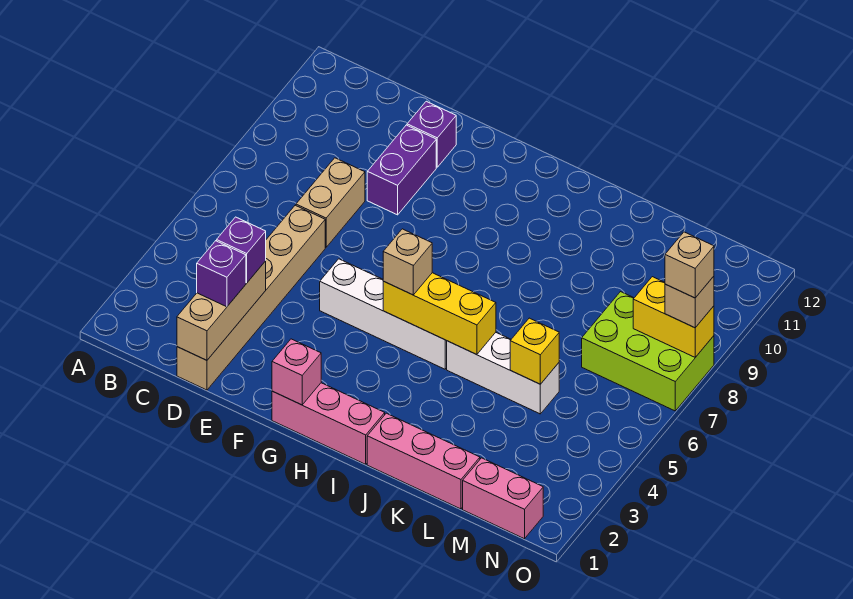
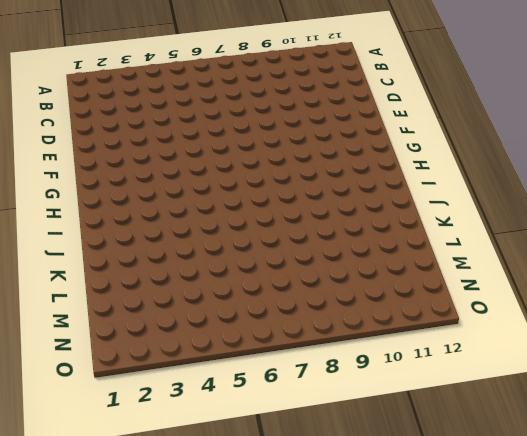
none -> tan 1x6 brick [177,205,325,390]
none -> tan 1x2 brick [296,158,365,247]
none -> purple 1x2 brick [367,125,436,215]

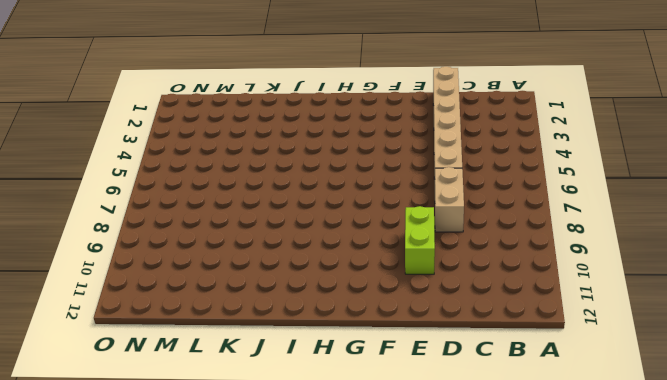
lime 1x2 brick [405,206,435,274] -> purple 1x2 brick [367,125,436,215]
none -> purple 1x1 brick [407,101,456,167]
none -> white 1x4 brick [320,259,447,369]
none -> pink 1x3 brick [272,383,385,464]

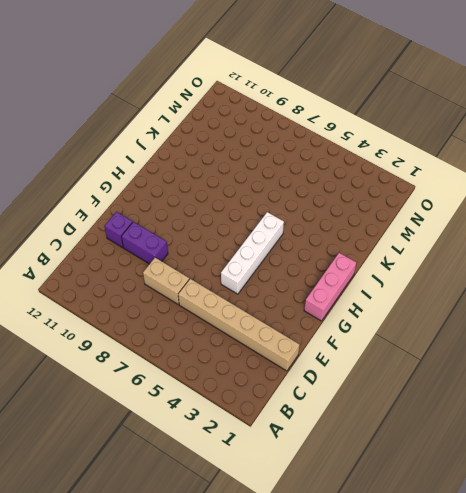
none -> pink 1x3 brick [367,413,480,509]
none -> white 1x3 brick [447,332,559,414]
none -> pink 1x2 brick [463,458,543,539]

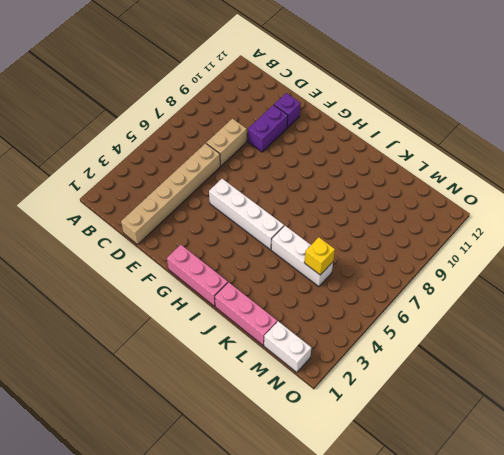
white 1x2 brick [264,321,311,372] -> pink 1x2 brick [463,458,543,539]
none -> lime 2x3 brick [582,292,714,411]
none -> tan 1x3 brick [177,261,266,360]
none -> pink 1x1 brick [272,339,321,405]

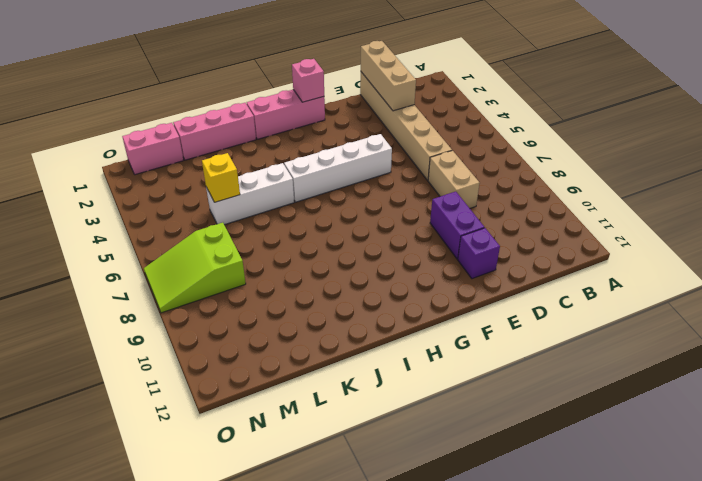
lime 2x3 slope [144,223,246,313] -> lime 2x3 brick [582,292,714,411]
none -> yellow 1x3 brick [383,273,496,355]
none -> yellow 1x2 brick [633,277,714,357]
none -> purple 1x1 brick [197,241,246,307]

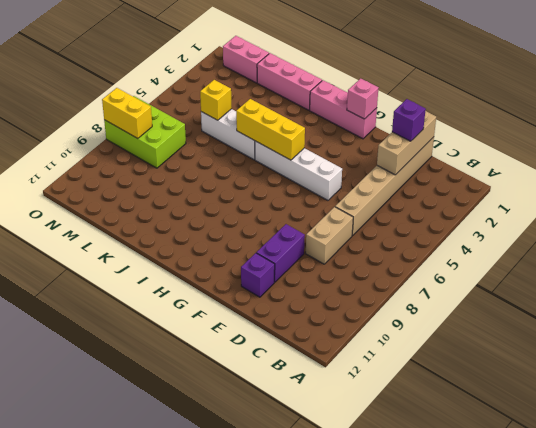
none -> purple 1x1 brick [217,217,266,283]
none -> tan 1x1 brick [383,229,432,295]
none -> tan 1x1 brick [665,276,714,328]

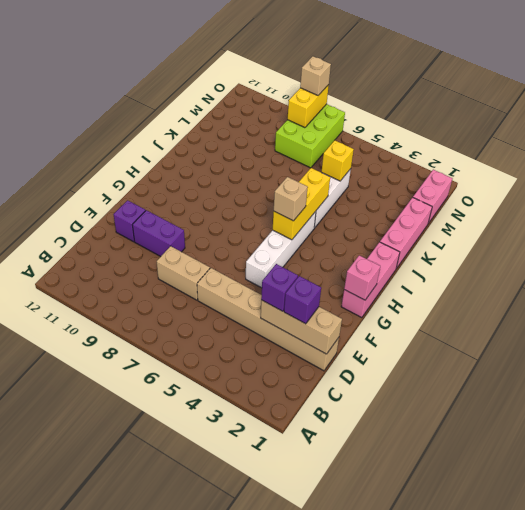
none -> tan 1x1 brick [665,232,714,298]

